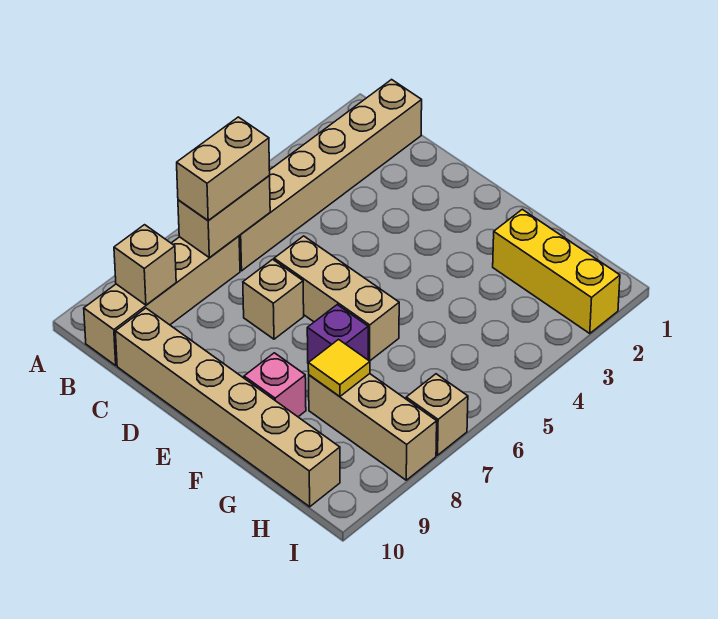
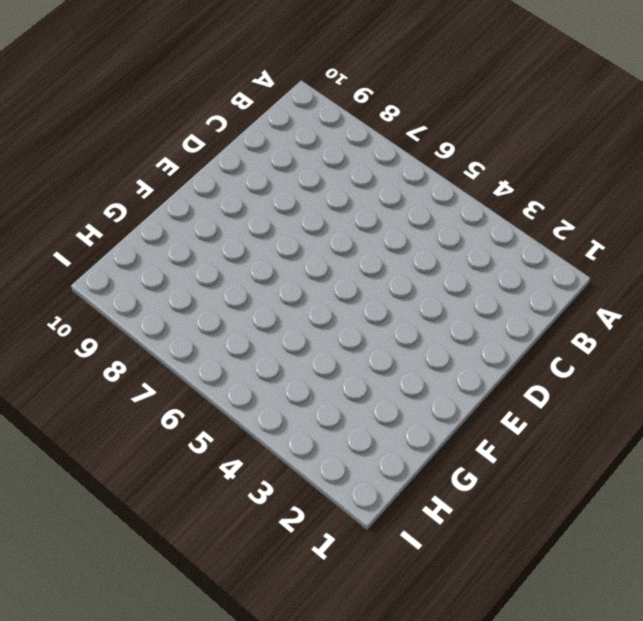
none -> tan 1x6 brick [239,80,422,271]
none -> tan 1x4 brick [84,236,240,365]
none -> tan 1x6 brick [115,308,340,507]

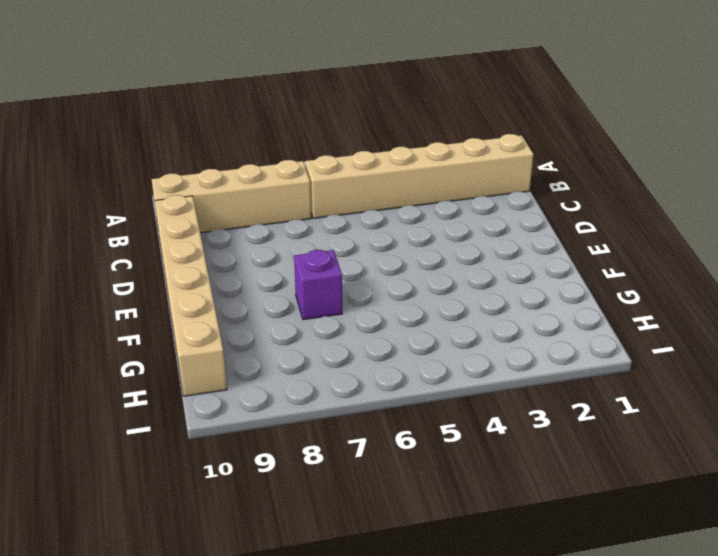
none -> tan 1x3 brick [274,236,399,361]
none -> tan 1x1 brick [243,259,304,339]
none -> pink 1x1 brick [244,353,306,417]

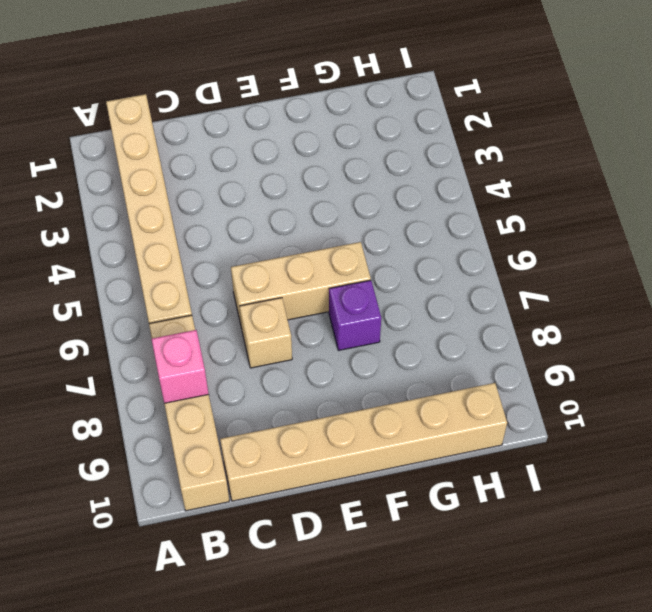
pink 1x1 brick [152,330,209,403] -> pink 1x1 brick moved to [244,353,306,417]
none -> yellow 1x3 brick [493,209,620,333]
none -> tan 1x3 brick [309,374,437,480]
none -> tan 1x1 brick [406,374,468,455]

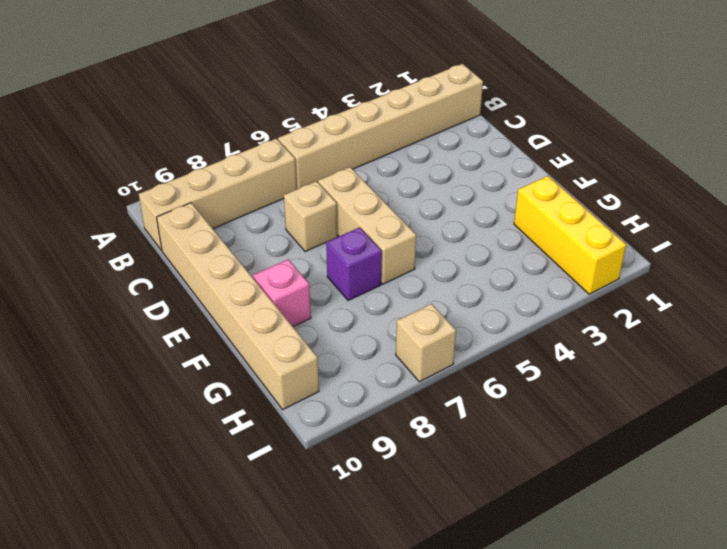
none -> tan 1x3 brick [309,374,437,480]
none -> tan 1x2 brick [178,176,270,258]
none -> tan 1x1 brick [114,225,176,305]

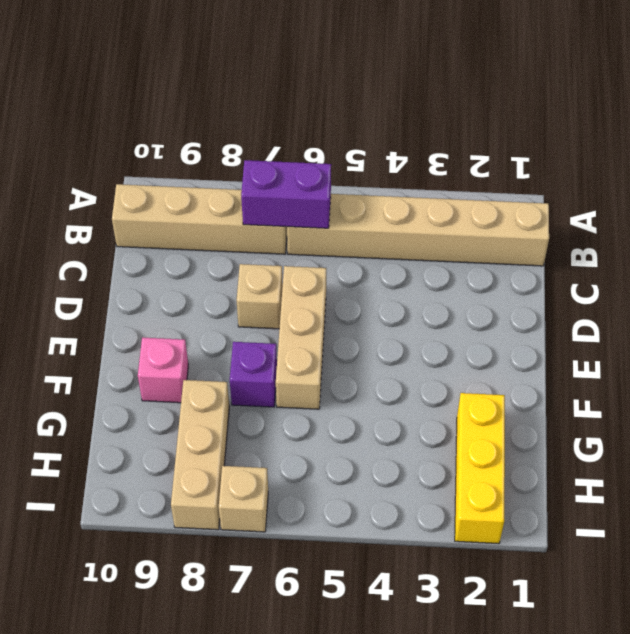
purple 1x2 brick [241,160,331,228] -> tan 1x2 brick [178,176,270,258]
none -> tan 1x6 brick [115,308,340,507]
none -> tan 1x1 brick [114,225,176,305]
none -> yellow 1x1 tile [308,339,370,397]

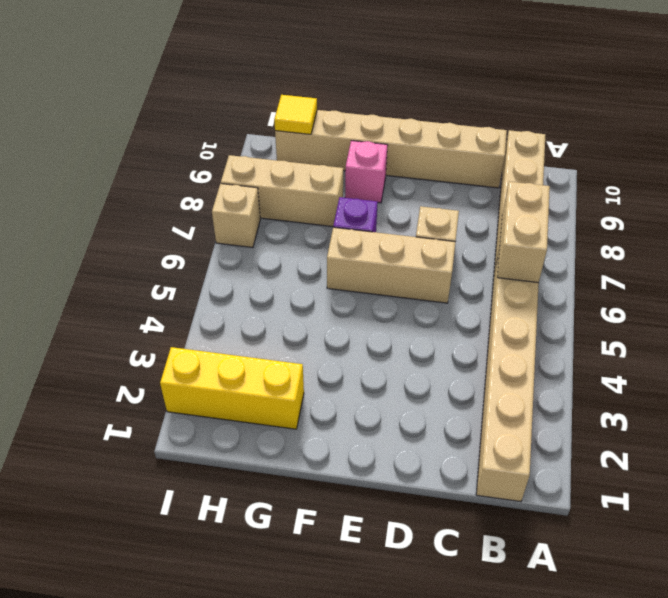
yellow 1x1 tile [274,95,317,134] -> yellow 1x1 tile moved to [308,339,370,397]
none -> tan 1x1 brick [114,225,176,305]
none -> tan 1x2 brick [177,117,270,221]

